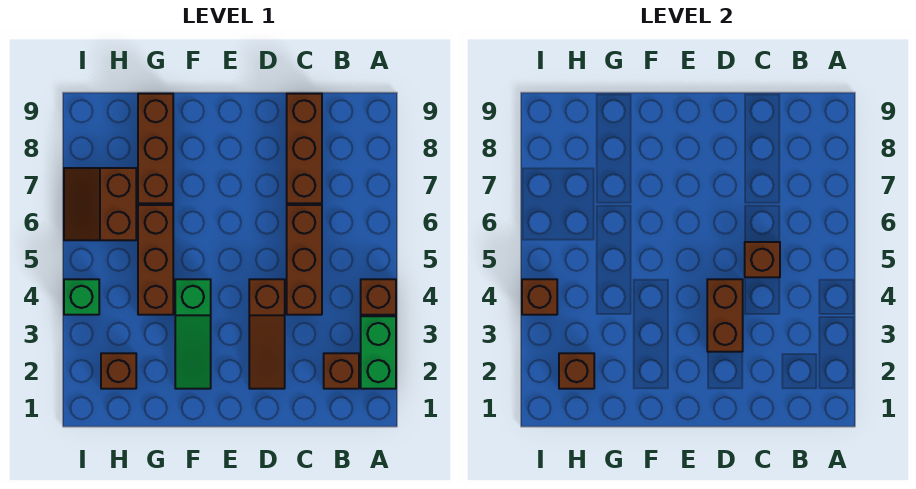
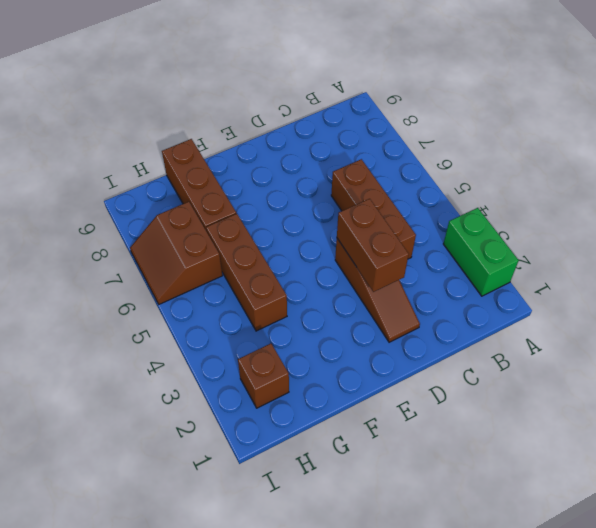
none -> brown 1x1 brick [361,279,396,315]
none -> brown 1x1 brick [324,353,359,389]
none -> brown 1x3 brick [287,94,322,203]

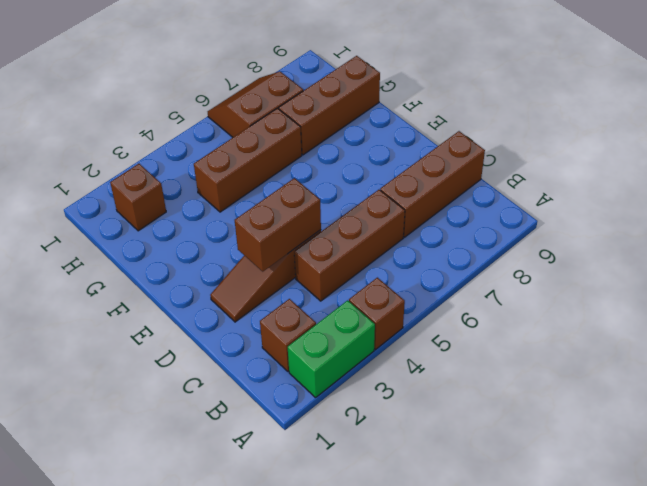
none -> green 1x3 slope [175,279,211,389]
none -> green 1x1 brick [64,279,99,315]
none -> brown 1x1 brick [745,242,780,277]

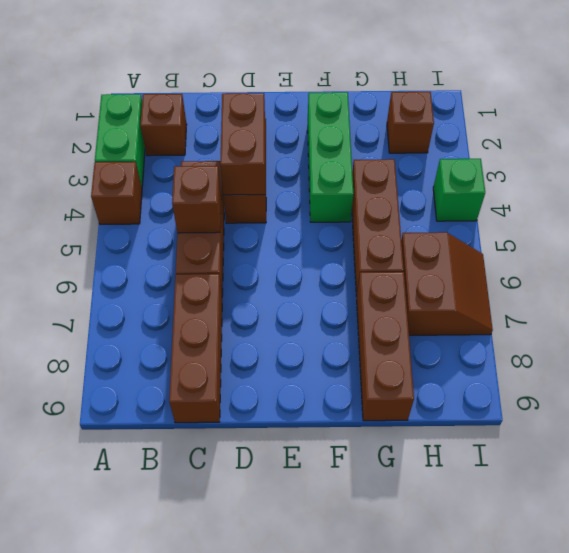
green 1x3 brick [308,92,353,222] -> green 1x3 slope [175,279,211,389]
none -> brown 1x1 brick [559,353,594,389]
none -> brown 1x1 brick [522,279,557,315]

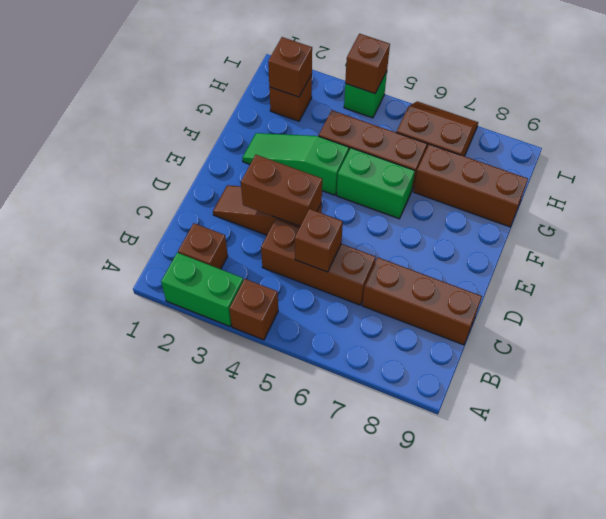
green 1x2 brick [337,148,415,219] -> none

